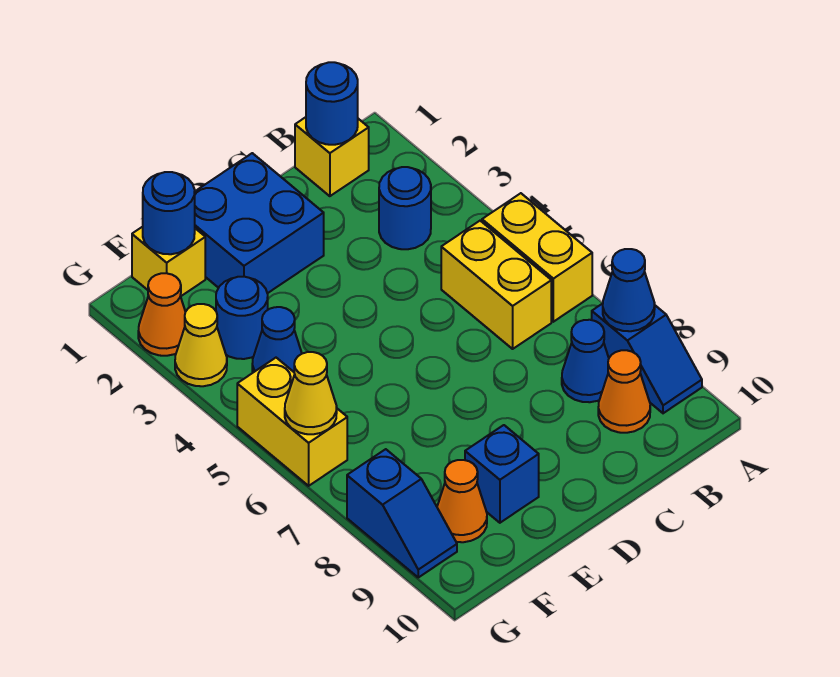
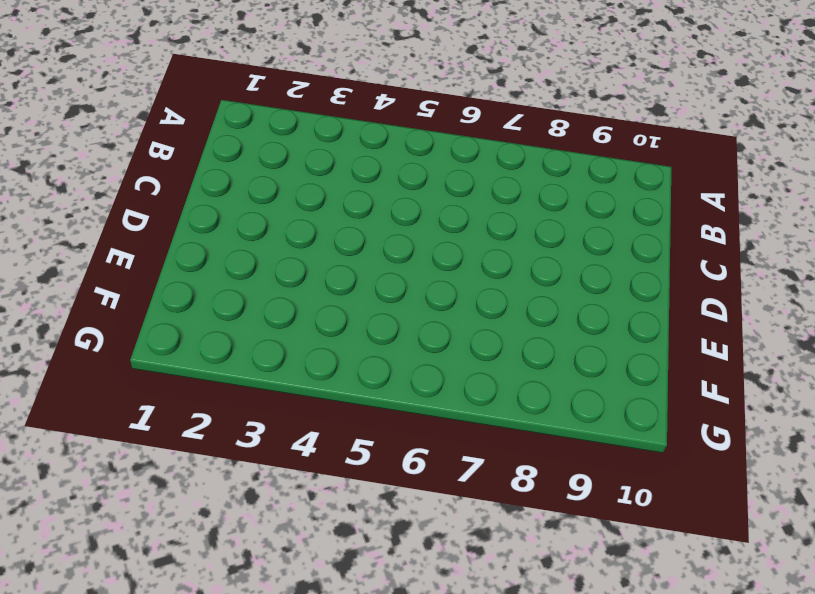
none -> yellow 1x2 brick [482,193,592,322]
none -> blue 1x2 slope [592,304,702,413]
none -> yellow 1x1 brick [295,117,369,196]

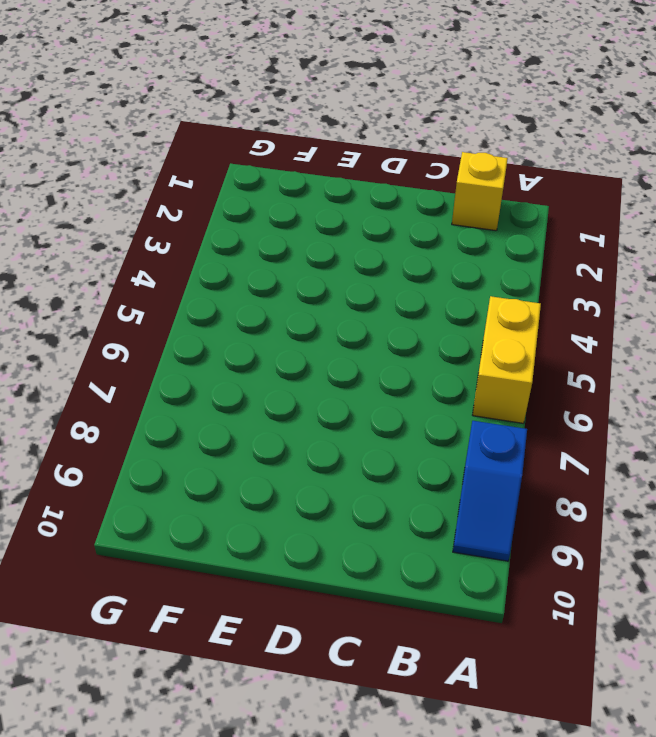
none -> blue 1x1 round brick [379,167,431,249]
none -> yellow 1x2 brick [441,221,551,349]
none -> blue 1x1 cone [562,320,609,402]

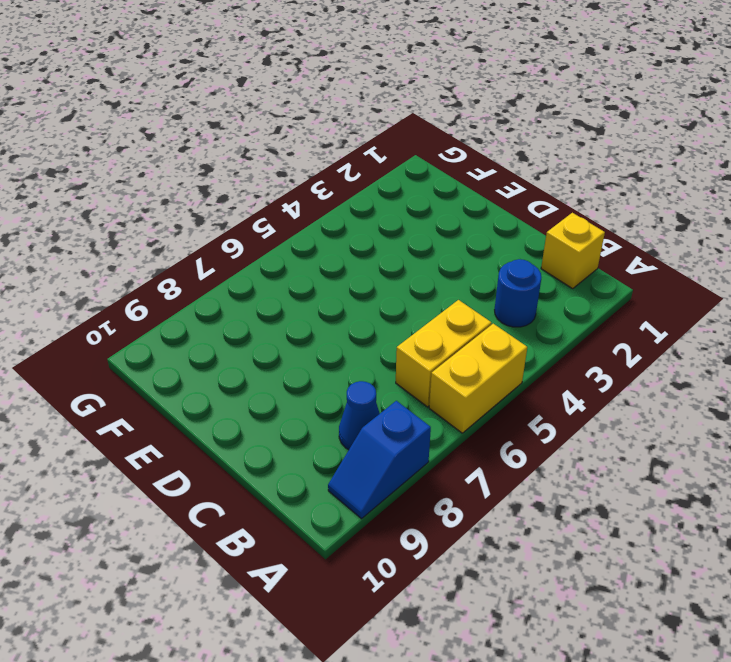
none -> orange 1x1 cone [598,350,650,433]
none -> blue 2x2 brick [195,153,324,293]
none -> blue 1x1 brick [465,425,539,523]

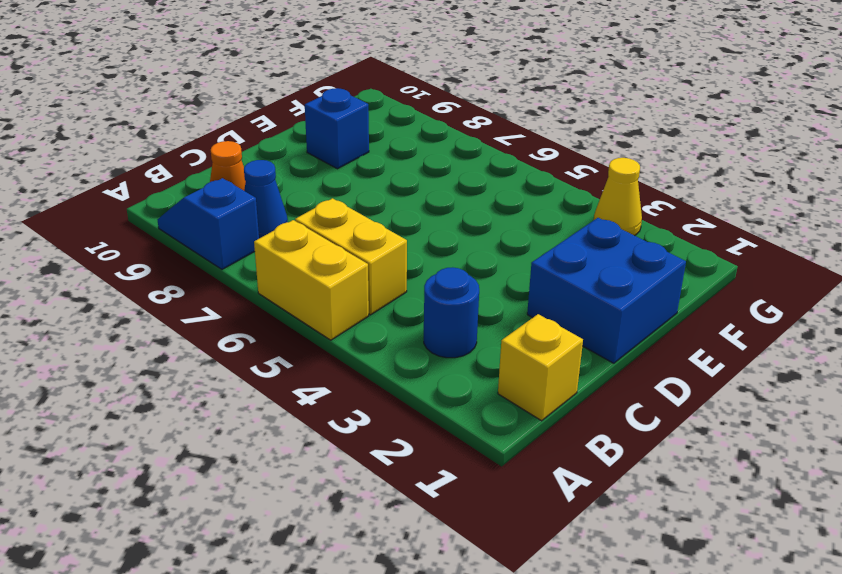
none -> yellow 1x1 brick [132,227,205,296]
none -> blue 1x1 round brick [216,277,268,359]
none -> blue 1x1 cone [252,307,302,372]

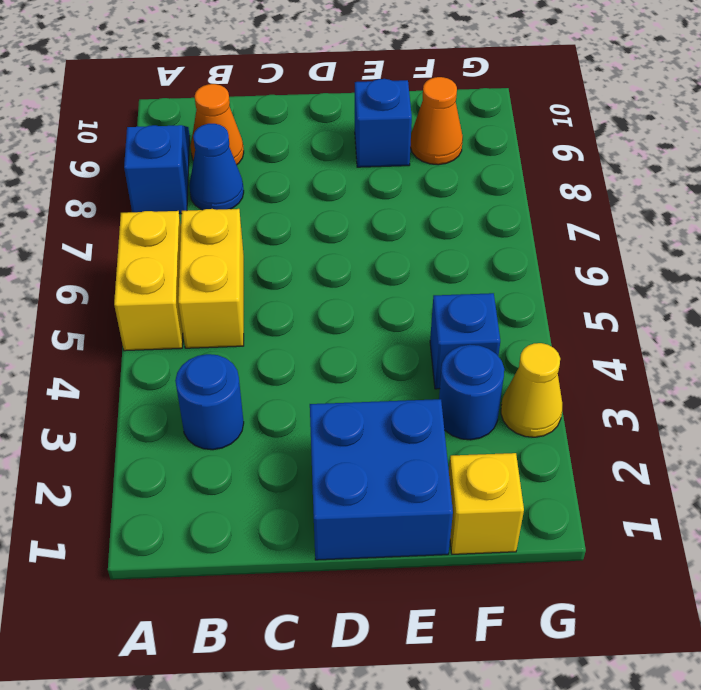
blue 1x1 brick [430,293,500,389] -> blue 1x1 cone [252,307,302,372]
none -> yellow 1x1 brick [295,117,369,196]
none -> orange 1x1 cone [138,273,185,356]
none -> yellow 1x2 brick [237,358,347,486]

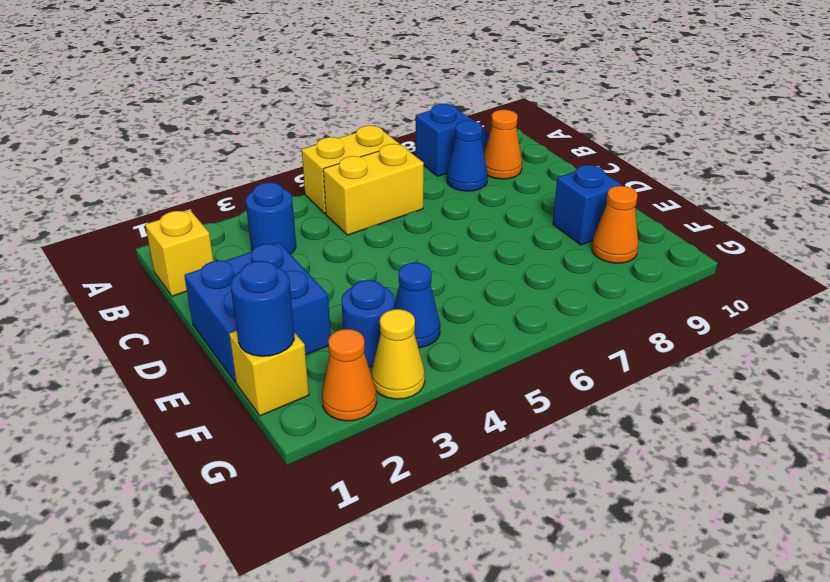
none -> yellow 1x2 brick [237,358,347,486]
none -> blue 1x2 slope [347,449,457,577]
none -> blue 1x1 cone [603,249,655,331]

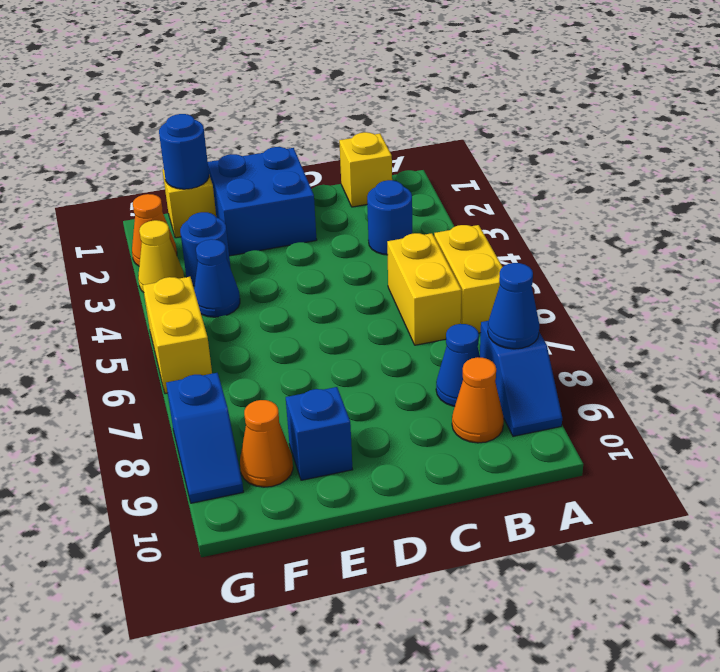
none -> blue 1x1 round brick [306,62,358,145]
none -> yellow 1x1 cone [285,352,337,434]

